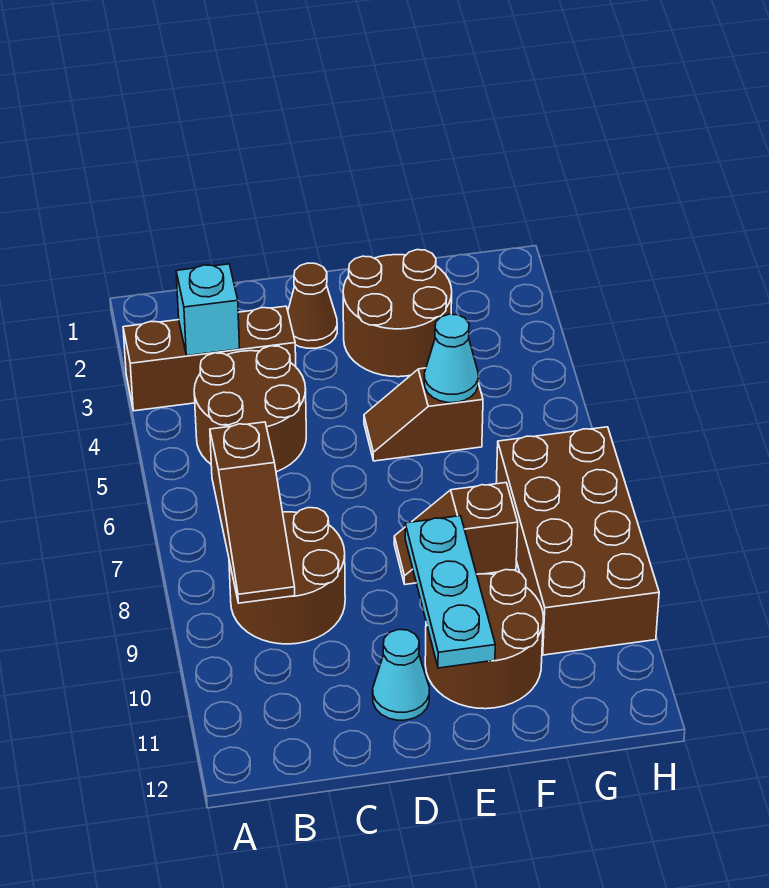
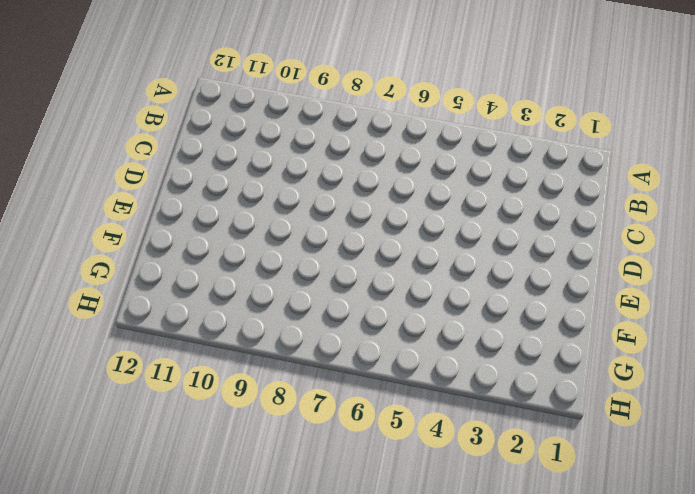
none -> brown 1x3 brick [123,306,296,411]
none -> brown 2x2 round brick [194,346,306,472]
none -> brown 2x2 round brick [229,508,345,644]

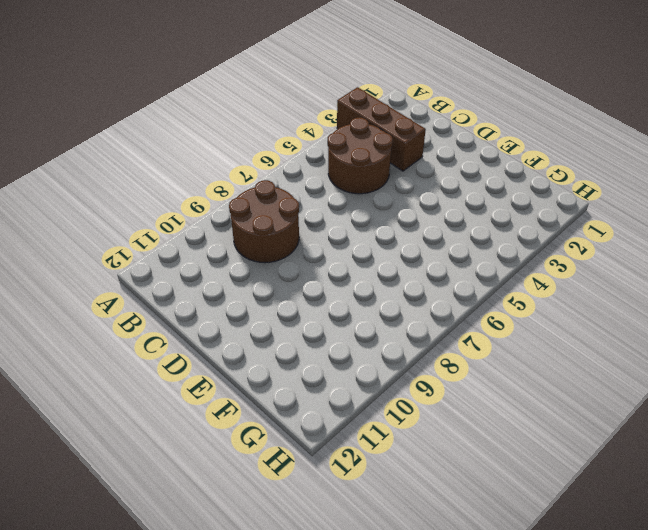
none -> brown 1x1 cone [288,263,337,348]
none -> cyan 1x1 cone [373,630,429,720]
none -> brown 2x2 round brick [343,250,452,377]

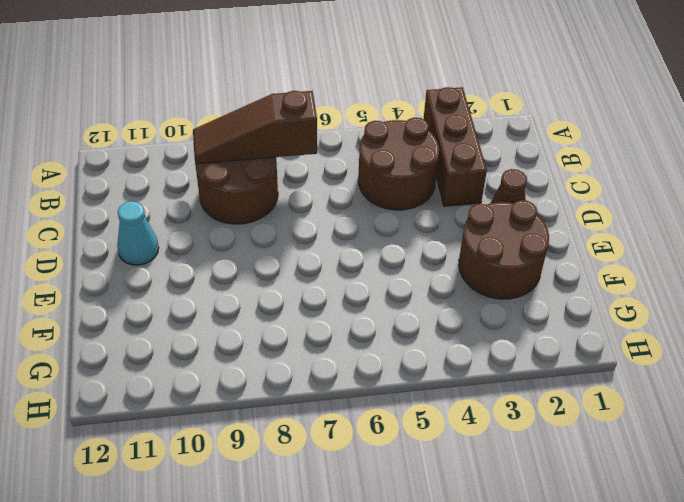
none -> brown 1x2 slope [364,368,483,461]
none -> brown 1x2 slope [394,483,518,584]
none -> brown 2x2 round brick [425,570,543,709]

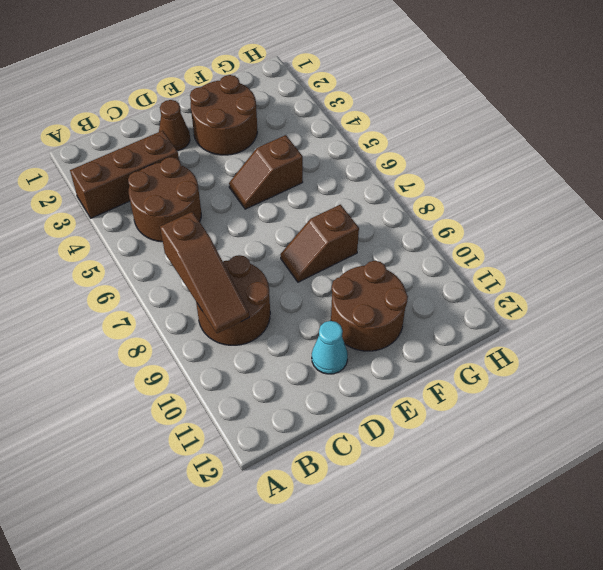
none -> brown 2x4 brick [496,427,659,655]
none -> cyan 1x1 brick [176,264,240,356]
none -> cyan 1x3 plate [405,516,495,668]

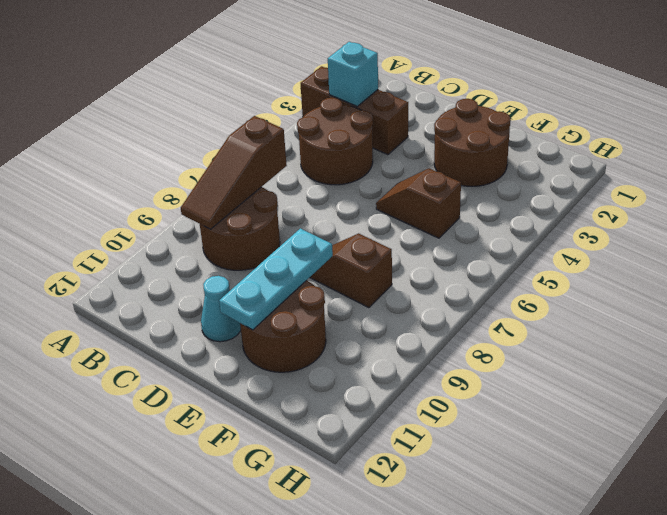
none -> brown 1x1 cone [288,263,337,348]
none -> brown 2x4 brick [496,427,659,655]
none -> cyan 1x1 cone [424,314,478,403]

